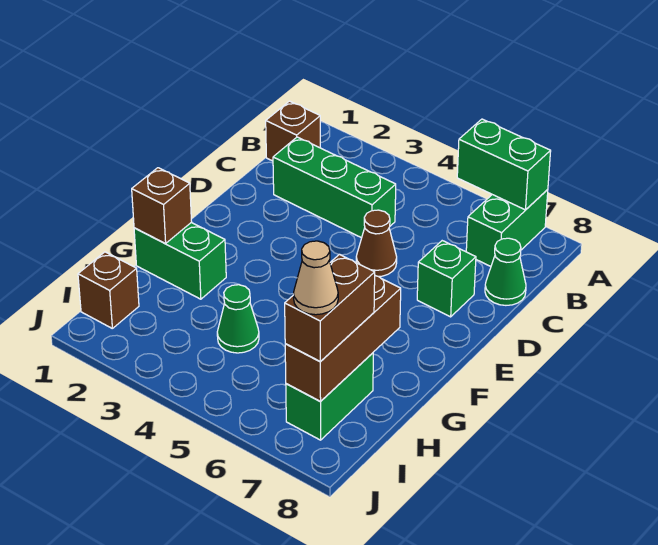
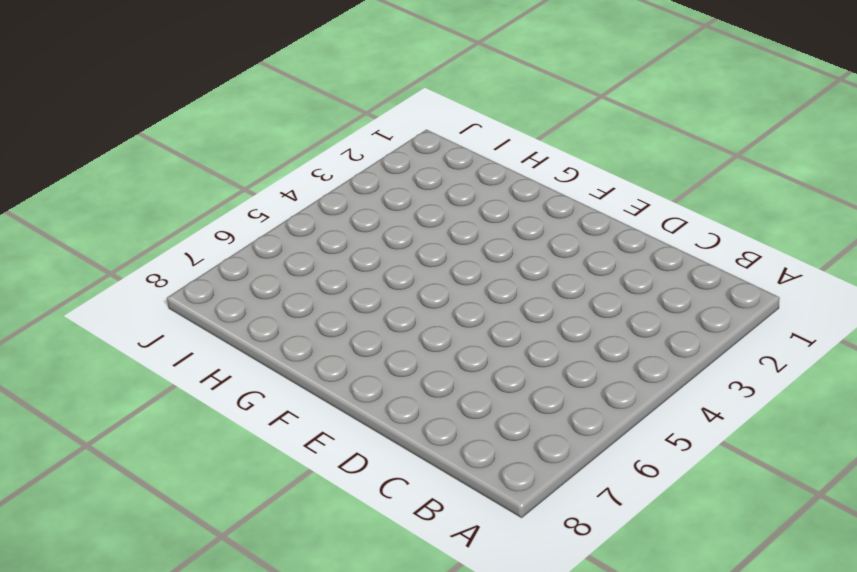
none -> green 1x2 brick [466,189,548,266]
none -> brown 1x1 brick [266,101,320,161]
none -> green 1x3 brick [273,137,396,238]

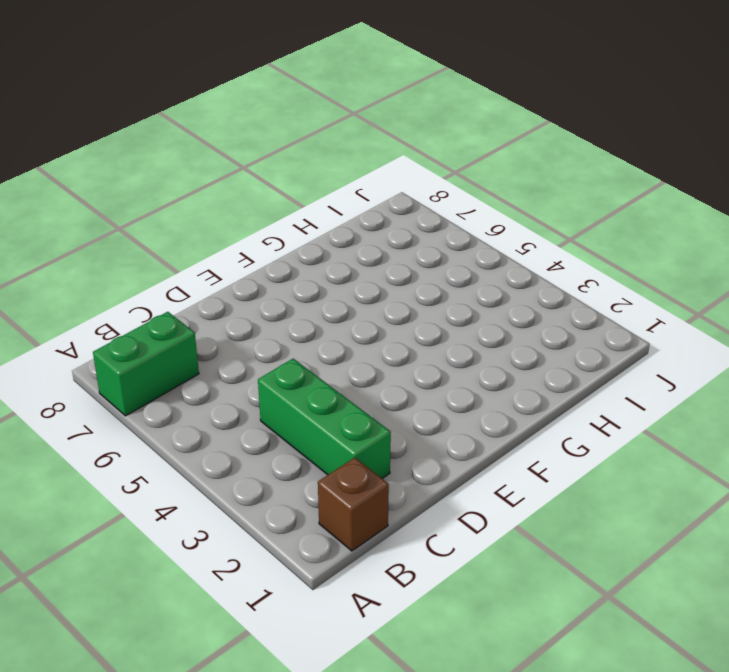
none -> green 1x1 cone [485,238,526,305]
none -> brown 1x1 cone [356,210,397,277]
none -> green 1x1 brick [417,241,476,317]

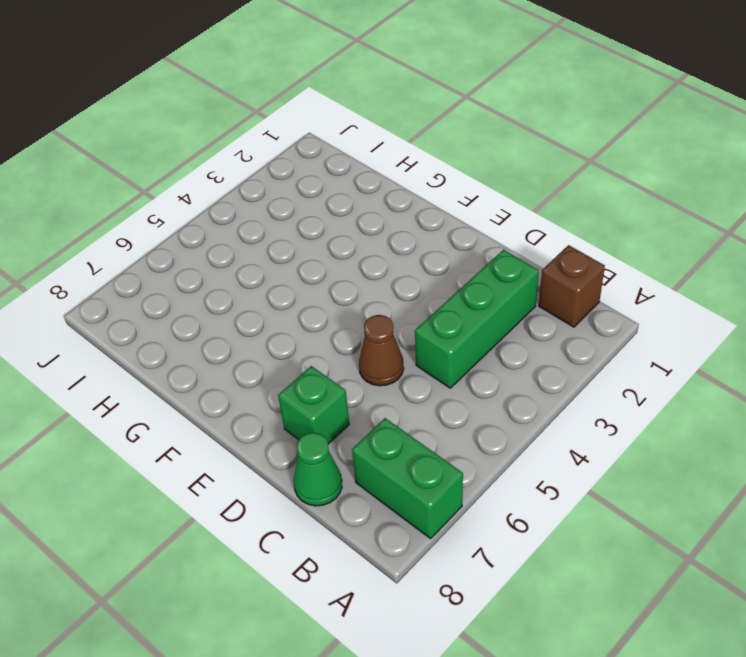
none -> green 1x2 brick [134,223,226,299]
none -> green 1x1 cone [217,285,259,353]
none -> green 1x2 brick [286,353,373,440]

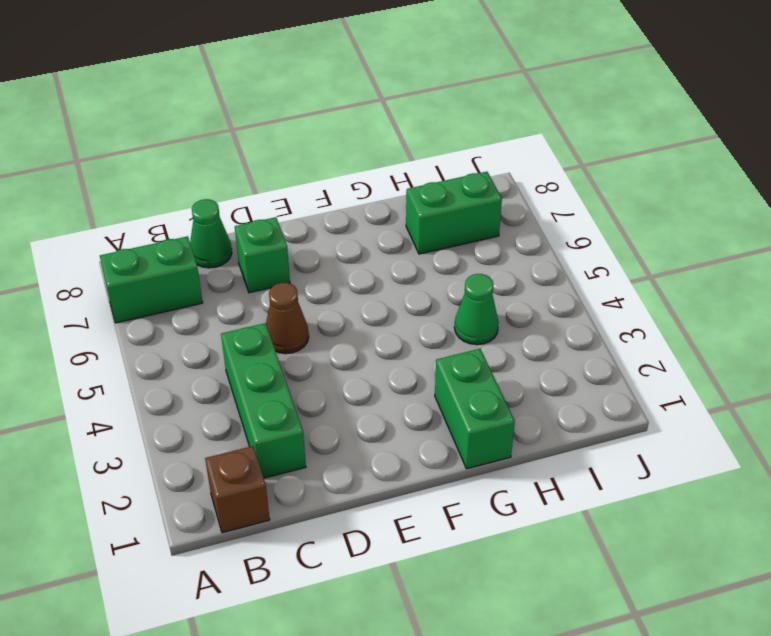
none -> brown 1x1 brick [78,252,139,328]
none -> green 1x2 brick [457,119,551,210]
none -> brown 1x1 brick [132,168,192,243]

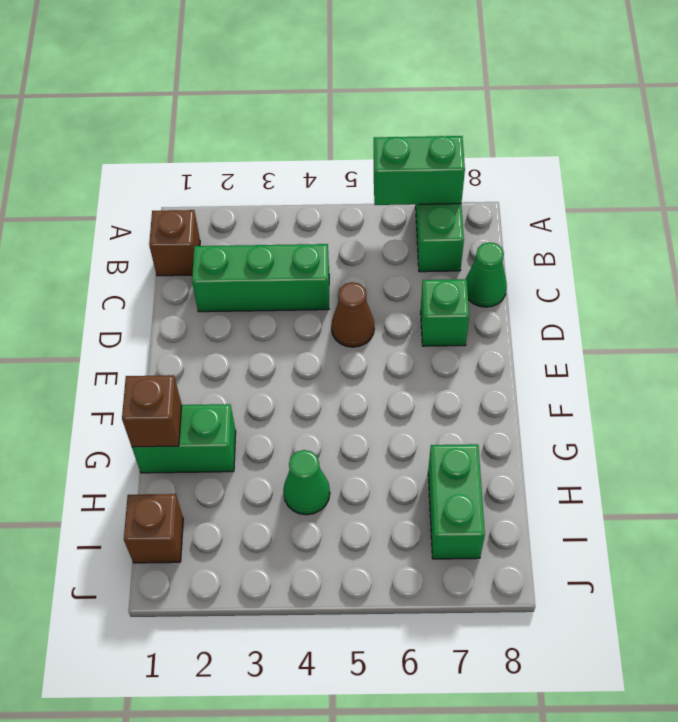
none -> brown 1x3 brick [285,276,401,402]
none -> brown 1x2 brick [285,254,375,362]
none -> tan 1x1 cone [294,241,338,315]

